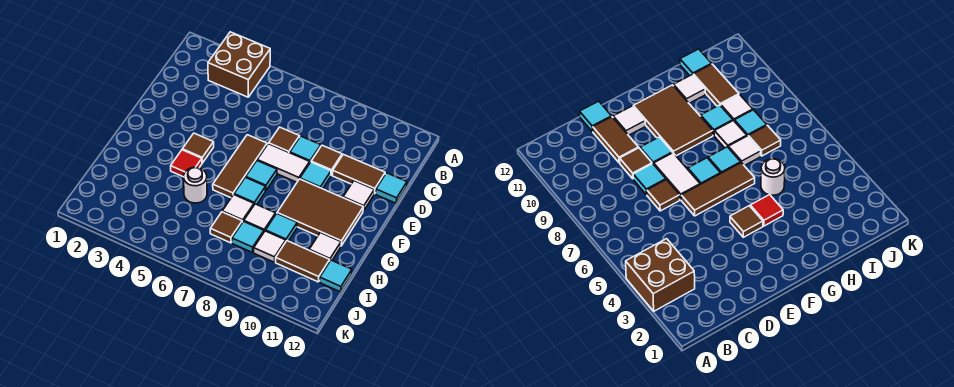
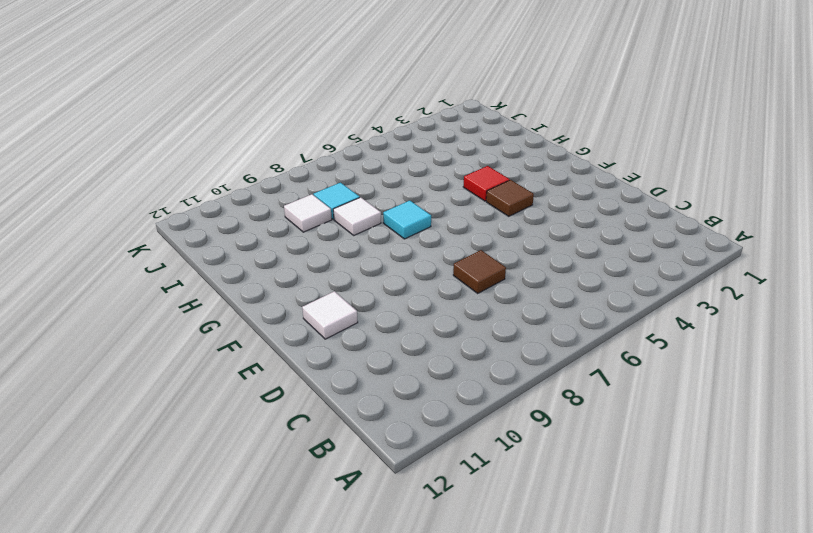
none -> brown 2x2 brick [208,32,270,97]
none -> cyan 1x1 tile [290,136,321,162]
none -> brown 1x1 tile [311,145,342,175]

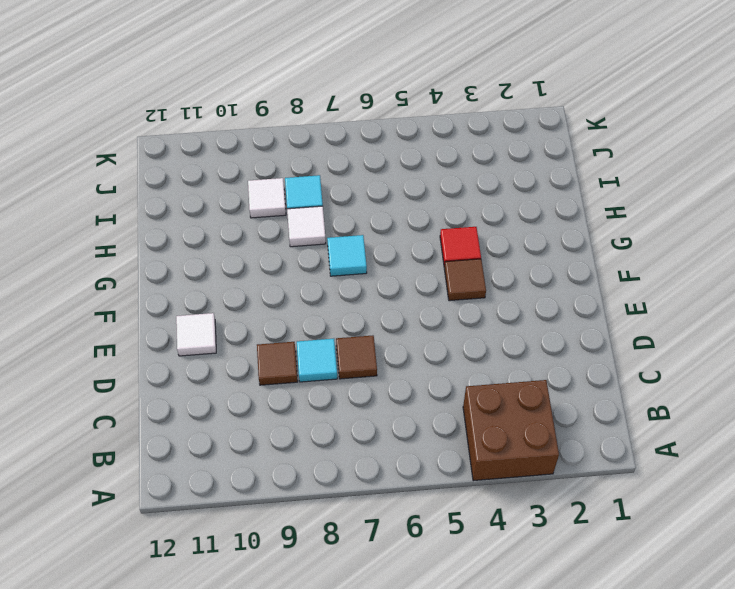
none -> brown 1x2 tile [332,154,385,194]
none -> cyan 1x1 tile [376,173,407,203]
none -> brown 1x3 tile [213,135,267,198]

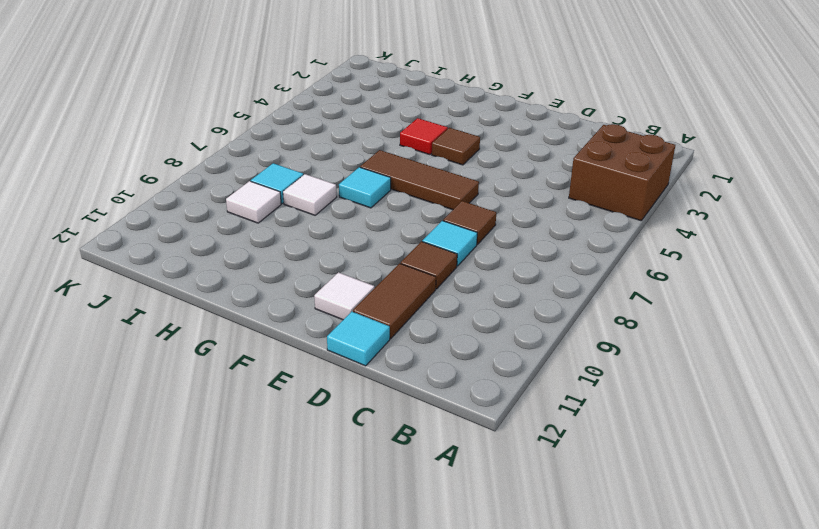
none -> white 1x2 tile [257,144,310,182]
none -> cyan 1x1 tile [300,162,331,189]
none -> cyan 1x1 tile [246,161,277,191]

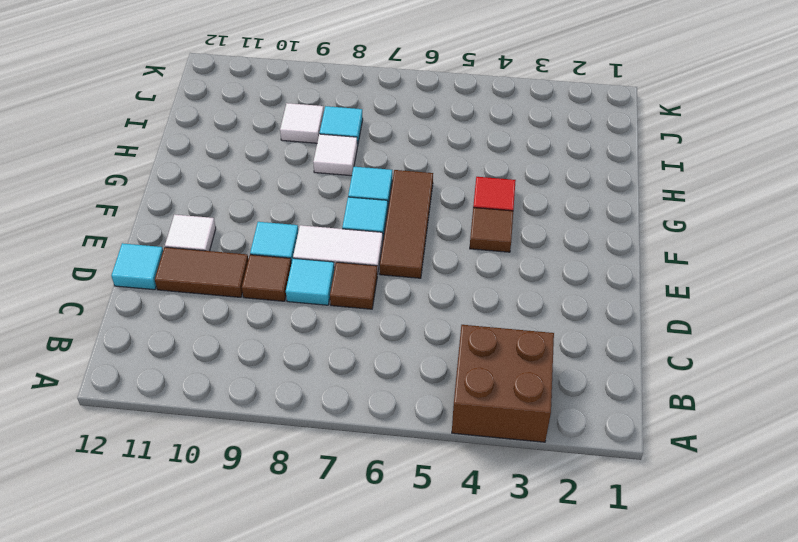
none -> brown 2x3 tile [277,179,363,246]
none -> white 1x1 round brick [184,167,207,203]
none -> white 1x1 tile [222,195,254,222]

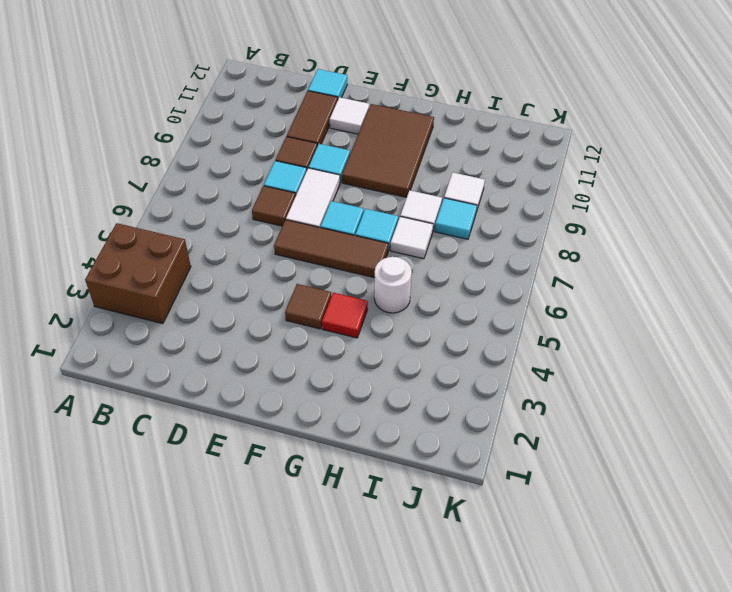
none -> cyan 1x1 tile [266,214,297,241]
none -> white 1x1 tile [309,233,341,260]
none -> brown 1x1 tile [210,212,242,243]

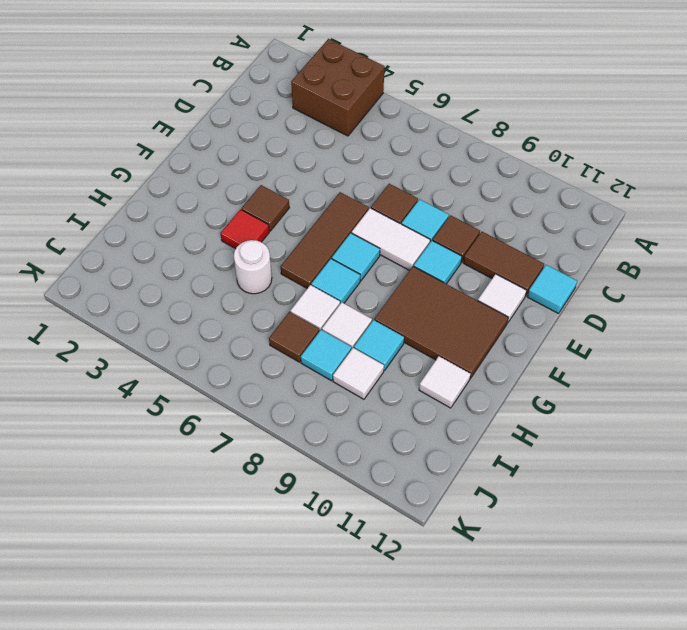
none -> brown 1x2 tile [276,241,330,282]
none -> cyan 1x1 tile [320,260,352,292]

